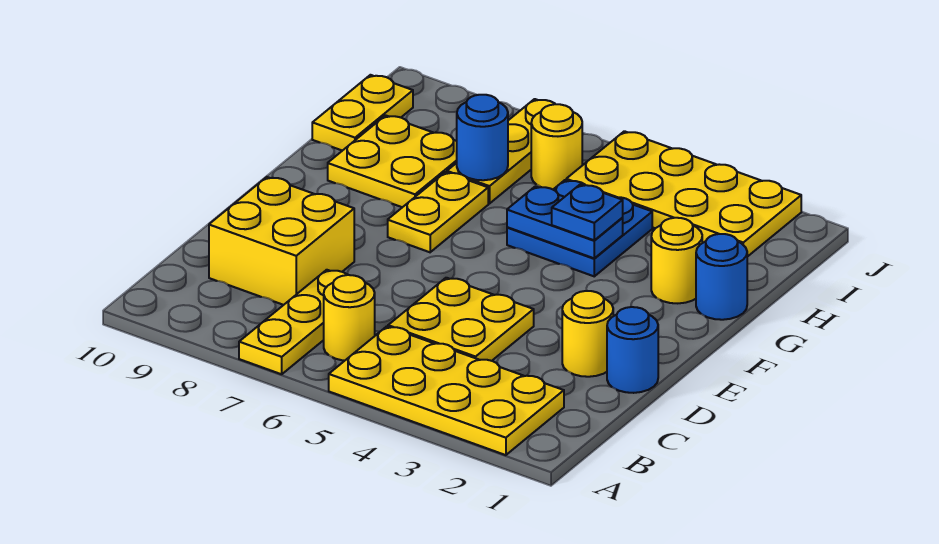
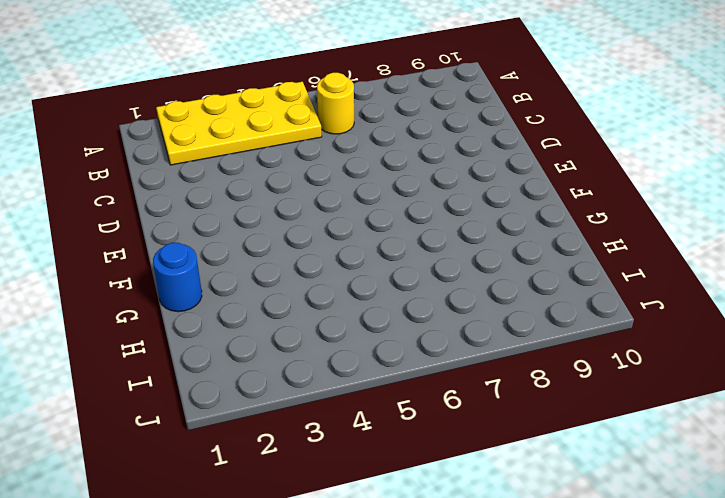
none -> yellow 1x3 plate [239,270,347,374]
none -> yellow 2x2 plate [388,278,534,361]
none -> yellow 2x2 brick [209,177,354,305]

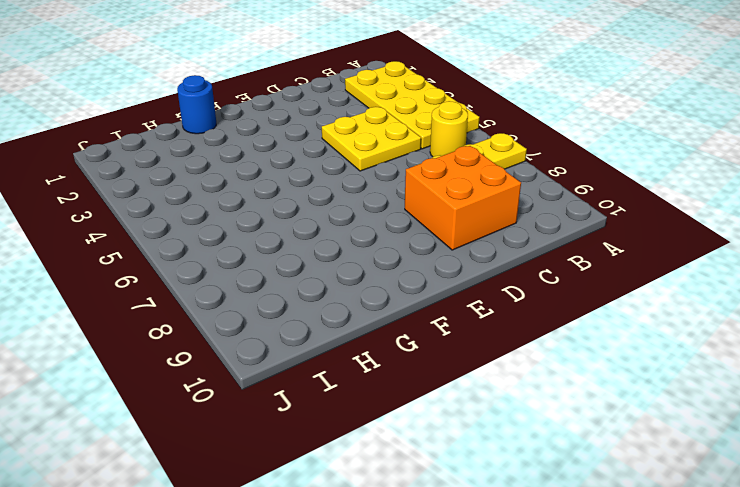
orange 2x2 brick [405,146,521,250] -> yellow 2x2 brick [209,177,354,305]
none -> blue 1x1 round brick [607,307,658,393]
none -> yellow 1x1 round brick [562,291,613,377]
none -> yellow 1x2 plate [388,172,488,252]

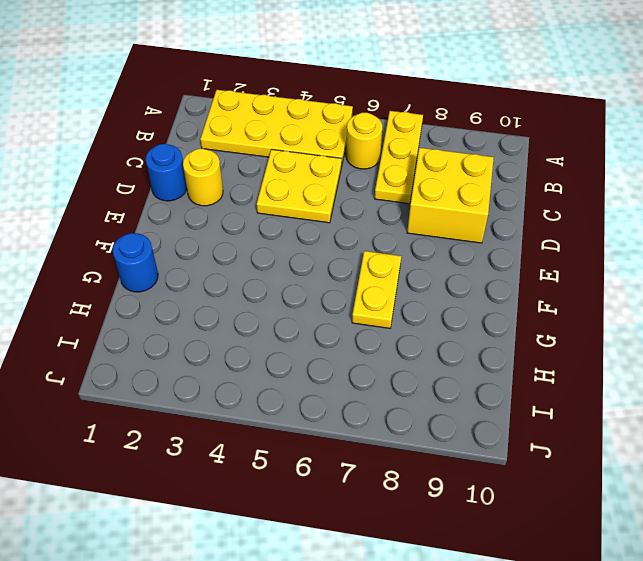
none -> yellow 1x1 round brick [651,218,702,303]
none -> blue 2x2 plate [507,180,652,276]
none -> yellow 2x2 plate [328,115,457,207]

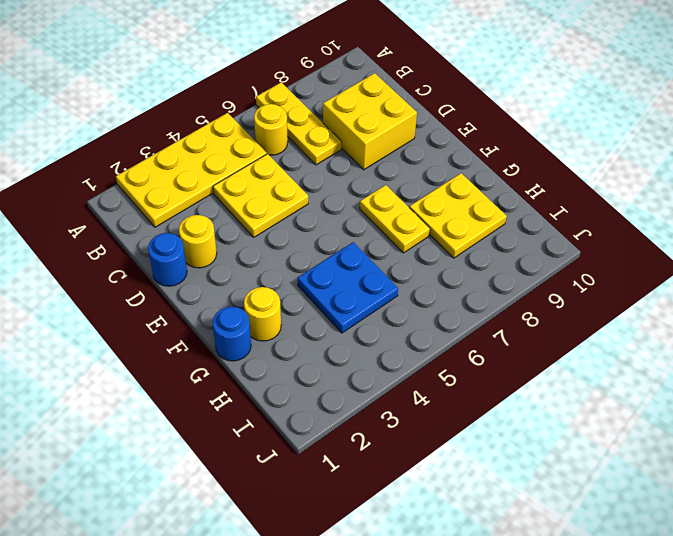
none -> yellow 1x3 plate [447,99,555,204]
none -> yellow 1x2 plate [312,75,413,151]
none -> yellow 2x4 plate [566,131,801,257]

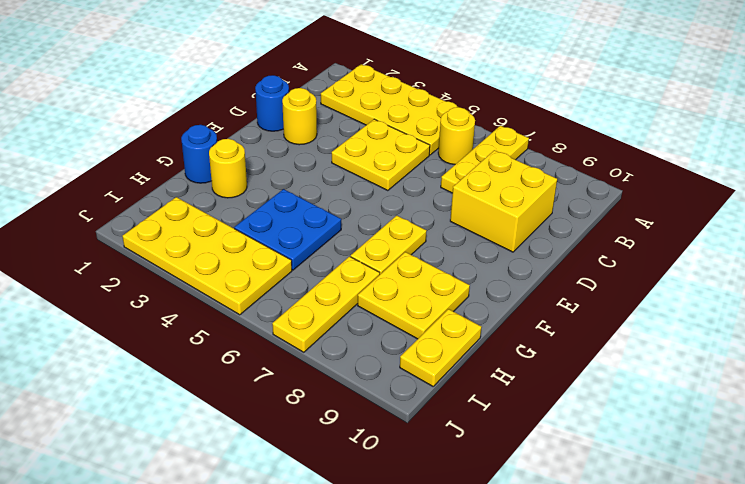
none -> yellow 1x1 round brick [531,104,582,189]
none -> blue 1x2 plate [507,186,623,258]
none -> blue 1x1 round brick [457,95,508,180]

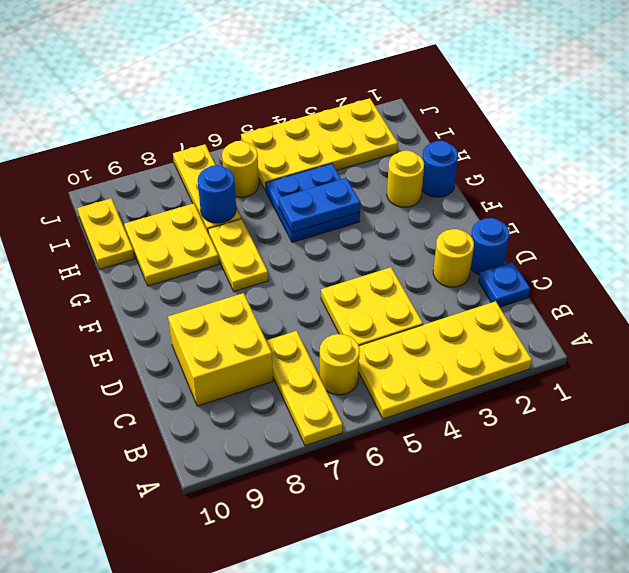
blue 1x1 plate [479,262,530,307] -> blue 1x1 plate moved to [552,185,623,240]

